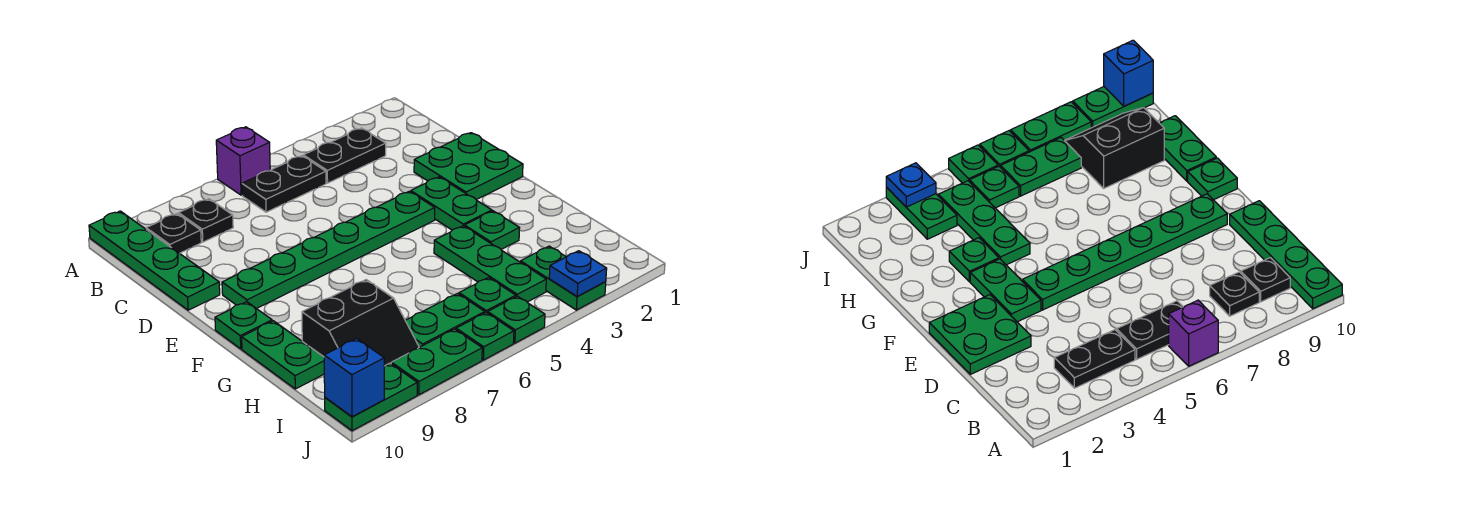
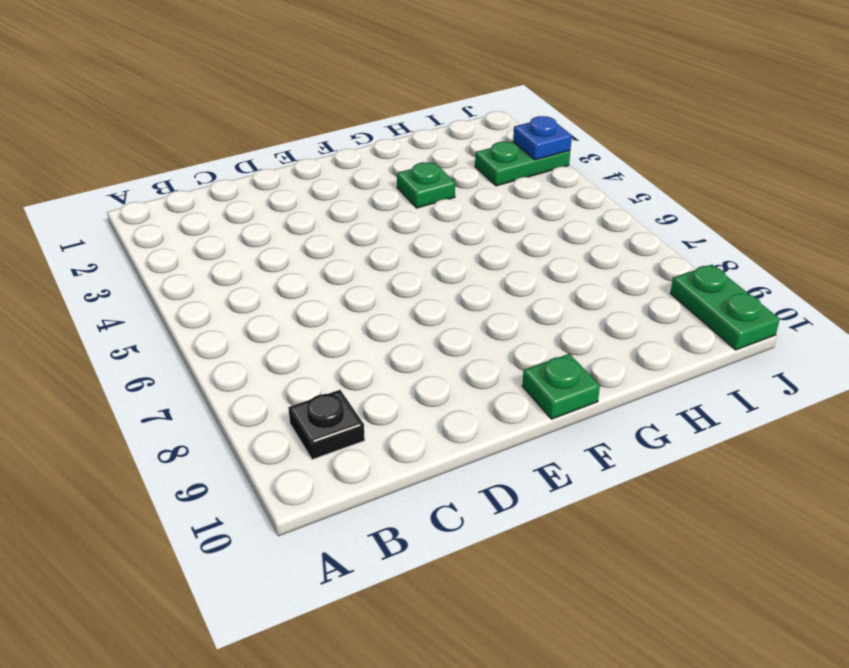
none -> purple 1x1 brick [216,127,270,195]
none -> green 1x4 plate [89,211,220,310]
none -> black 1x2 plate [303,128,386,183]

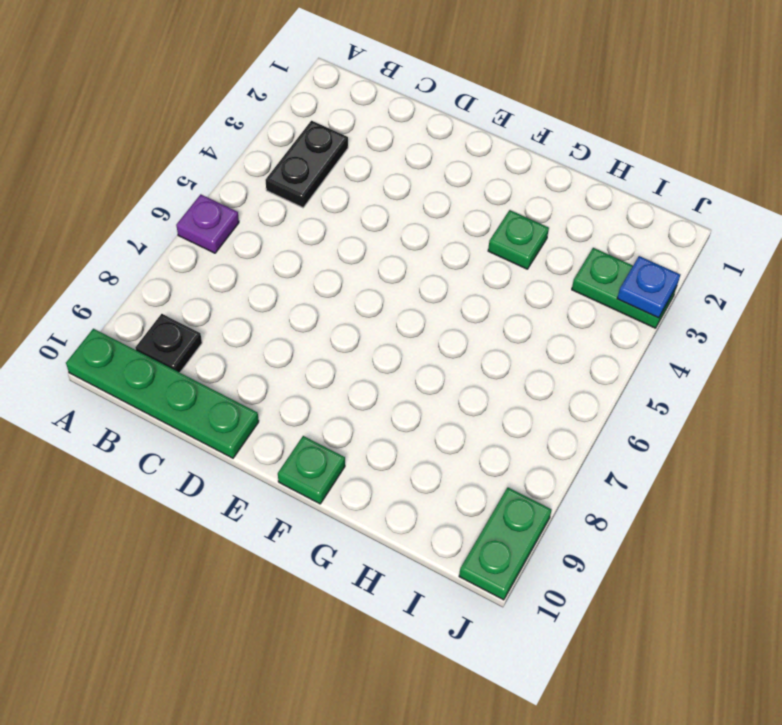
purple 1x1 plate [176,194,239,253] -> purple 1x1 brick [216,127,270,195]
none -> black 1x2 plate [242,156,326,212]
none -> black 1x1 plate [179,199,233,242]
none -> green 2x2 plate [414,133,523,200]

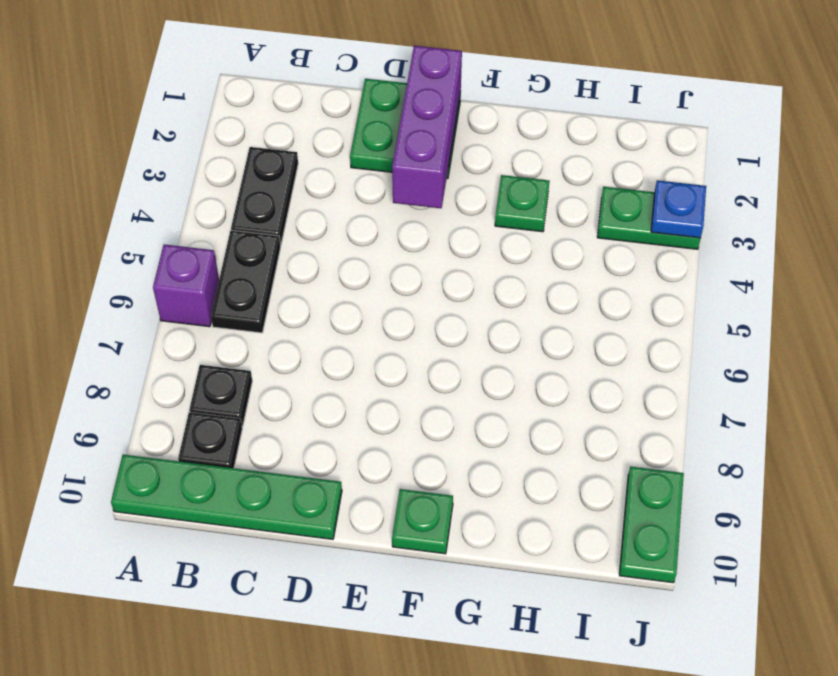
purple 1x3 brick [392,46,462,208] -> none
none -> green 1x2 plate [411,177,492,230]
none -> green 1x6 plate [222,191,435,309]
none -> green 1x3 plate [434,226,546,302]

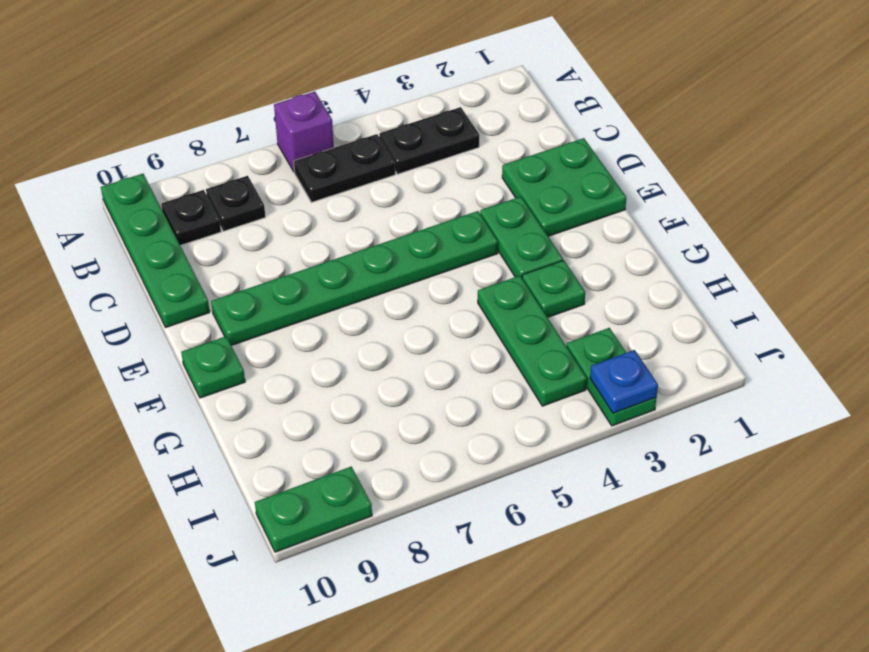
none -> green 1x2 plate [242,321,324,389]
none -> black 2x2 slope [302,280,419,366]
none -> green 1x1 plate [459,278,516,313]

